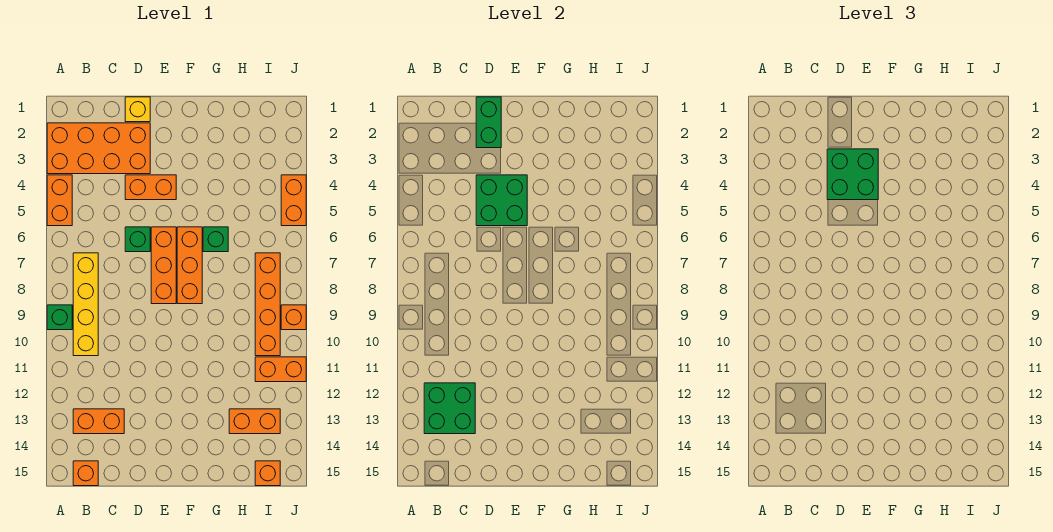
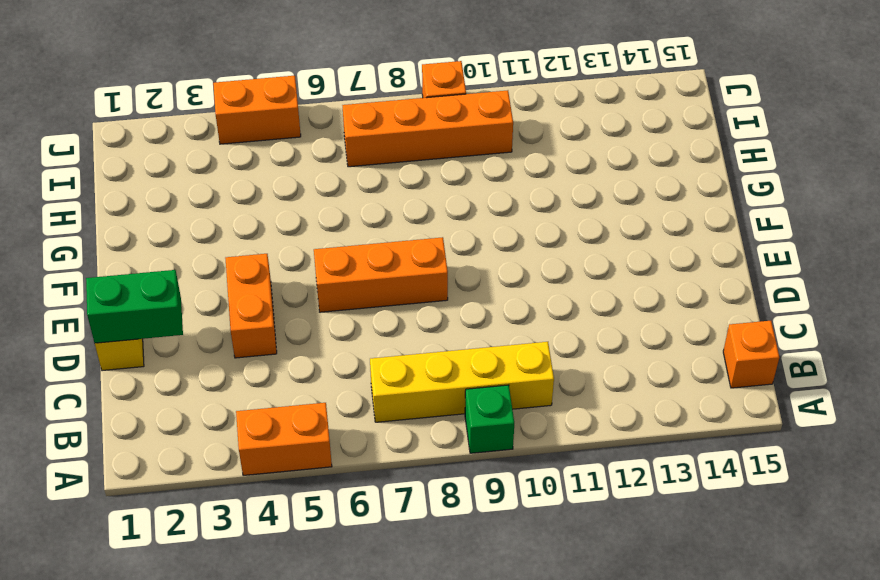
none -> orange 2x4 brick [47,123,150,174]
none -> orange 1x2 brick [73,409,124,434]
none -> green 1x1 brick [125,227,150,252]

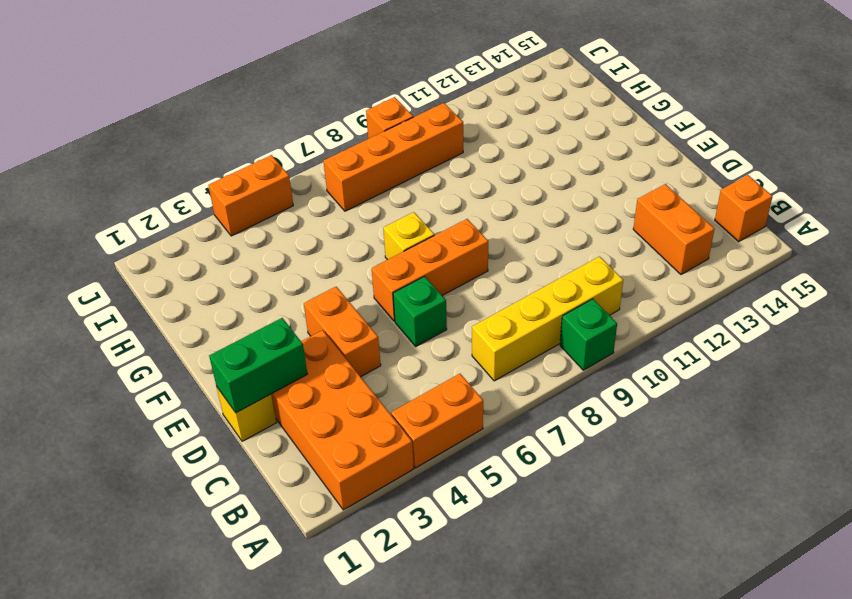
yellow 1x1 brick [383,212,434,260] -> orange 1x3 brick [177,227,202,304]
none -> green 1x1 brick [203,227,228,252]
none -> orange 1x2 brick [229,409,280,434]
none -> orange 1x2 brick [255,357,306,382]

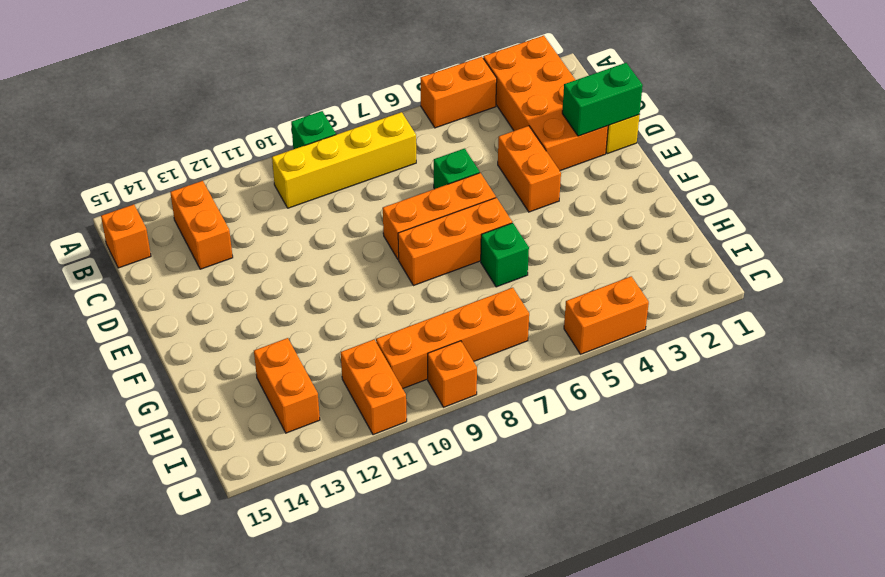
none -> orange 1x1 brick [255,461,280,486]
none -> green 2x2 brick [424,383,475,434]
none -> green 2x2 brick [476,175,527,226]

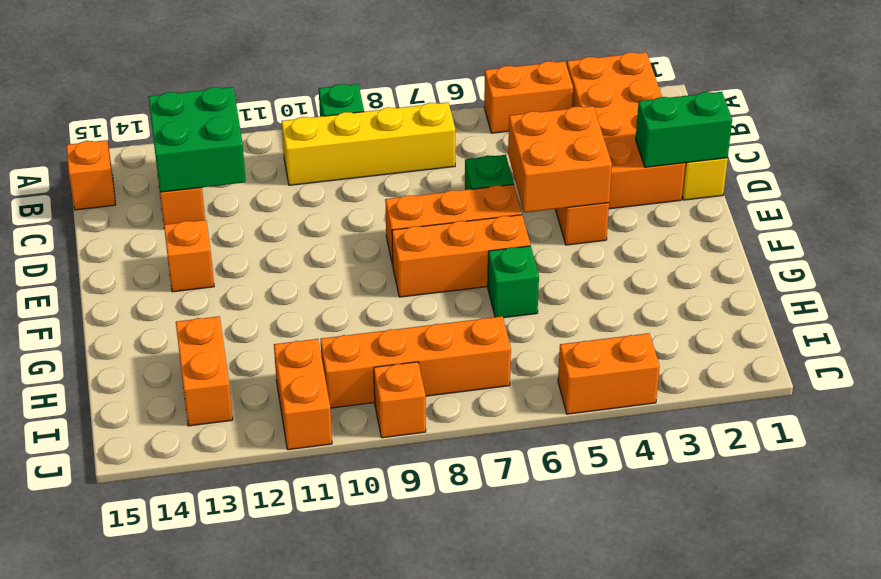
orange 2x2 brick [508,106,612,213] -> green 2x2 brick [476,175,527,226]
orange 1x1 brick [164,220,214,292] -> orange 1x1 brick moved to [255,461,280,486]
none -> green 2x2 brick [827,149,878,200]

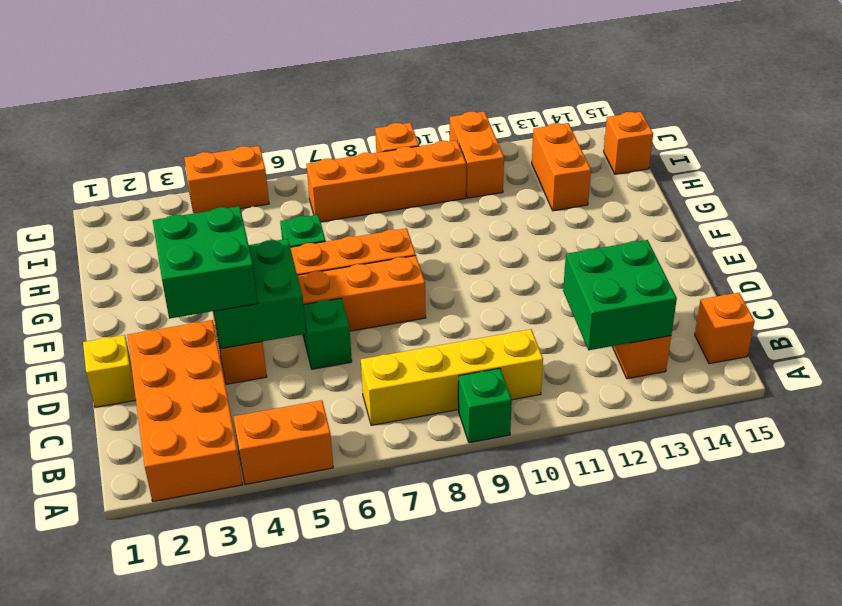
none -> green 1x2 brick [476,97,501,148]

